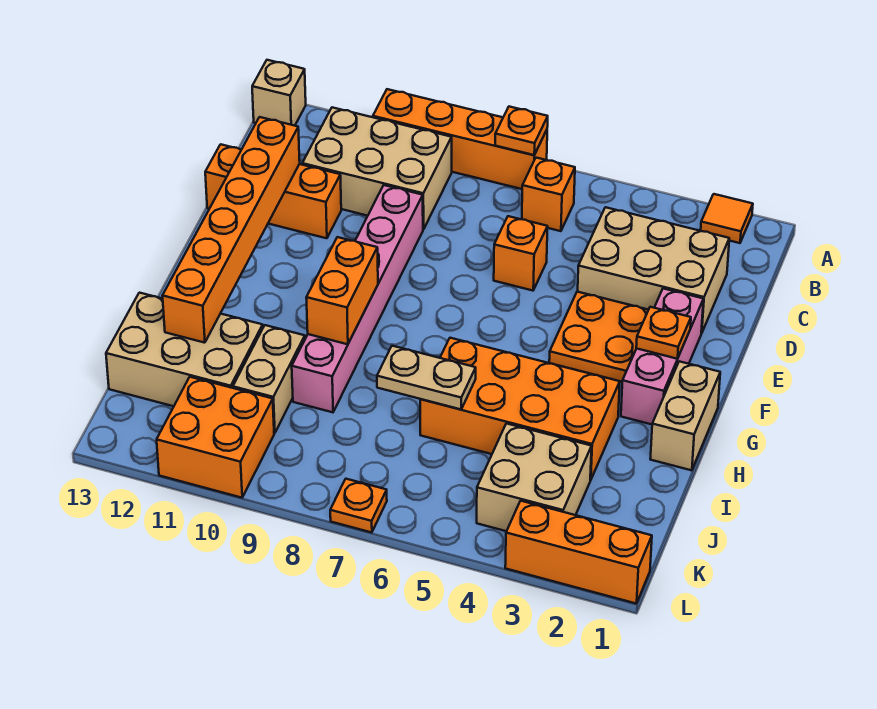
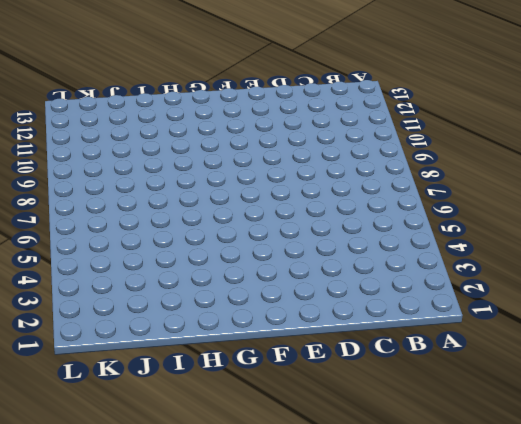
none -> orange 1x1 tile [701,194,753,243]
none -> orange 1x4 brick [373,89,547,189]
none -> tan 1x1 brick [252,60,306,126]

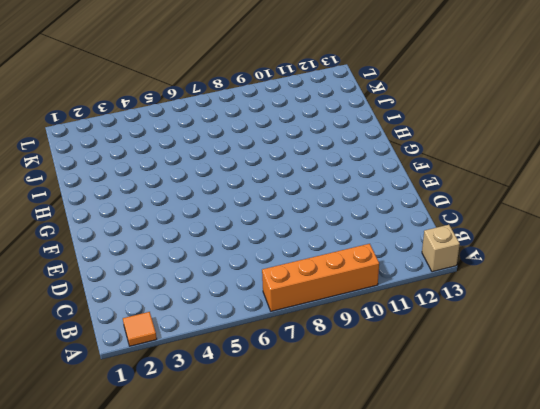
none -> orange 1x1 brick [522,158,575,231]
none -> tan 2x3 brick [302,107,452,230]
none -> tan 2x3 brick [578,207,729,333]

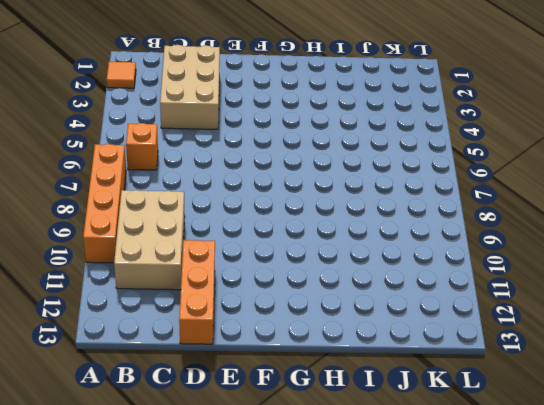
none -> tan 1x1 brick [252,60,306,126]
none -> orange 1x1 brick [494,216,548,291]
none -> pink 1x6 brick [292,185,423,412]

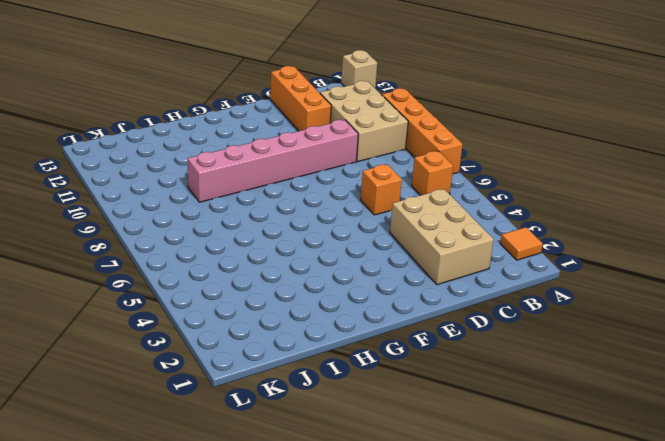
none -> pink 1x3 brick [621,289,703,424]
none -> orange 2x2 plate [549,292,648,382]
none -> tan 1x2 brick [650,361,720,470]

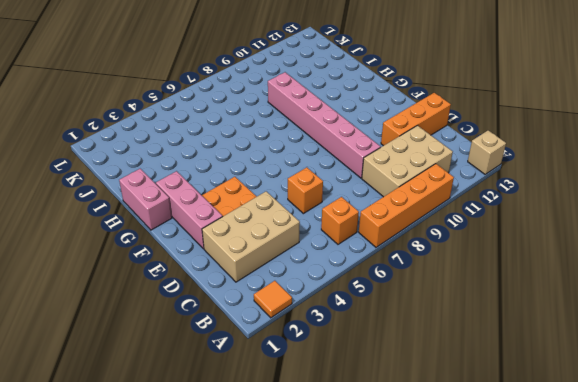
pink 1x2 brick [119,169,172,230] -> tan 1x2 brick [650,361,720,470]
none -> orange 2x4 brick [420,338,620,480]
none -> tan 1x2 brick [233,325,305,433]
none -> tan 2x3 brick [106,293,263,406]

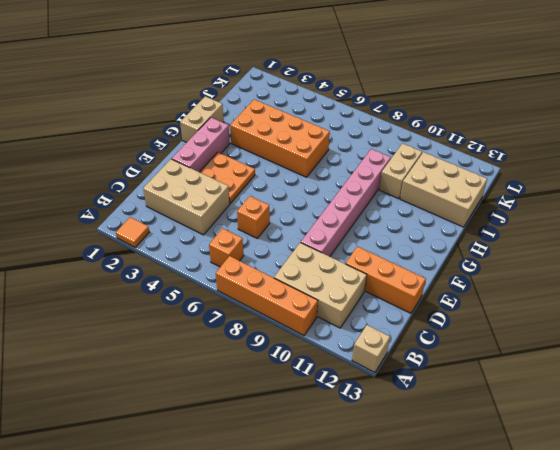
none -> tan 2x2 brick [477,423,592,531]
none -> orange 2x2 brick [157,377,274,498]
none -> orange 1x3 brick [505,501,652,603]

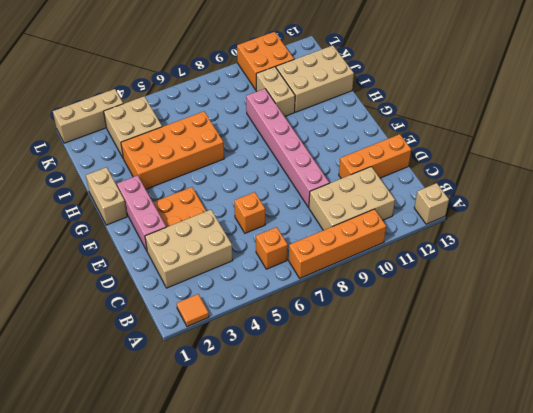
tan 1x3 brick [53,89,123,143] -> orange 1x3 brick [505,501,652,603]
none -> orange 1x1 plate [330,479,387,533]
none -> orange 1x1 plate [495,107,548,155]
none -> orange 1x6 brick [163,117,300,343]

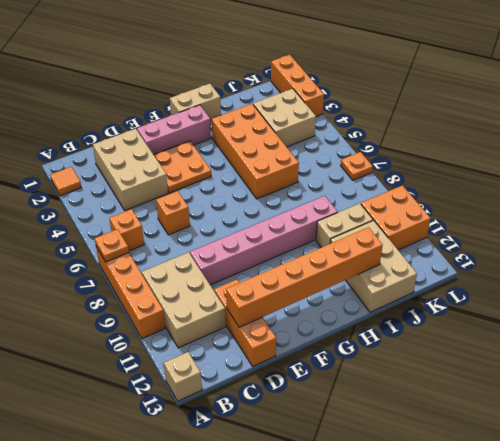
none -> orange 1x1 plate [636,307,691,359]
none -> orange 1x2 brick [306,237,378,344]
none -> tan 1x2 plate [377,346,476,409]

